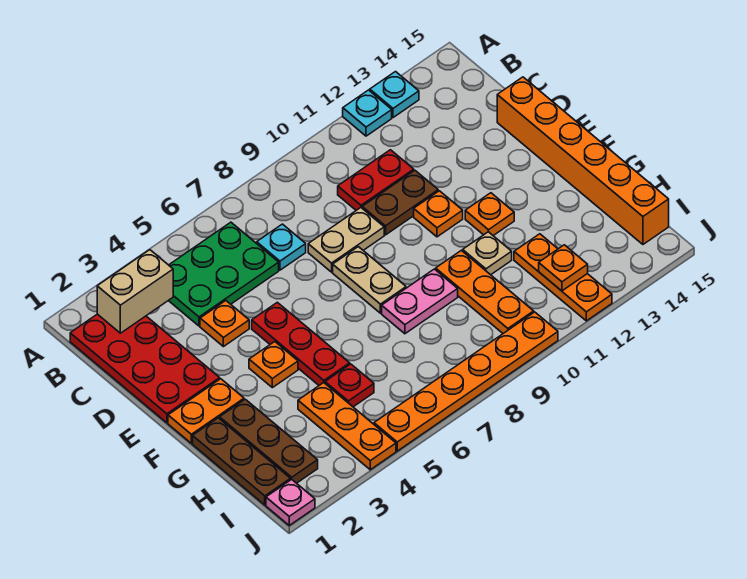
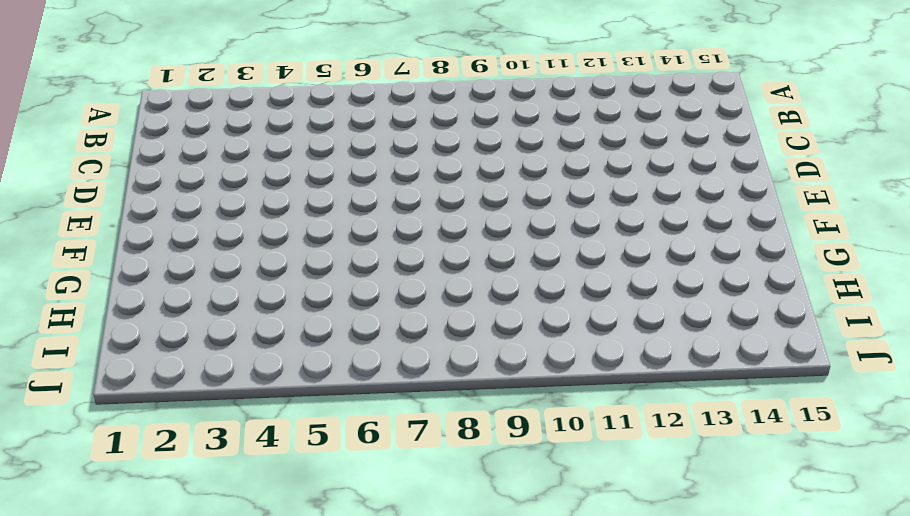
none -> cyan 1x1 plate [343,90,392,136]
none -> cyan 1x1 plate [370,72,419,118]
none -> red 2x4 plate [70,314,220,423]

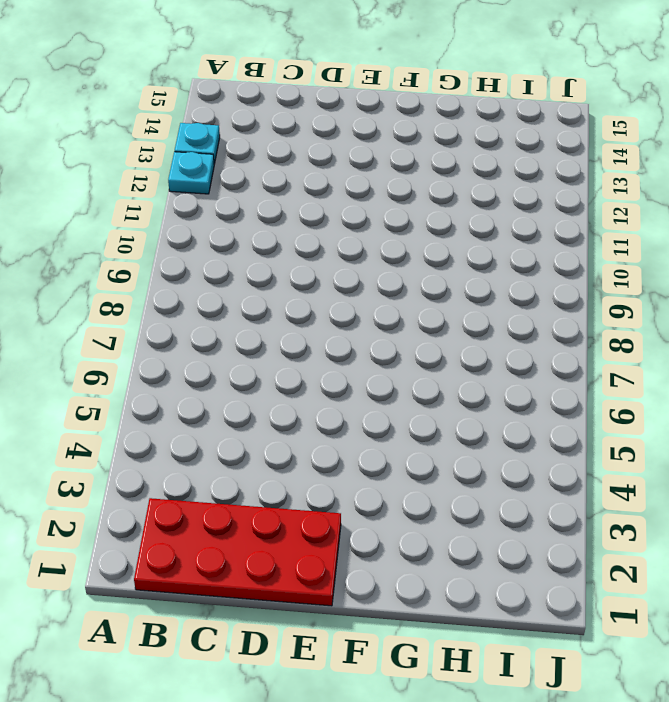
none -> green 2x3 plate [168,222,279,326]
none -> cyan 1x1 plate [257,224,306,270]
none -> red 1x2 plate [338,150,414,210]

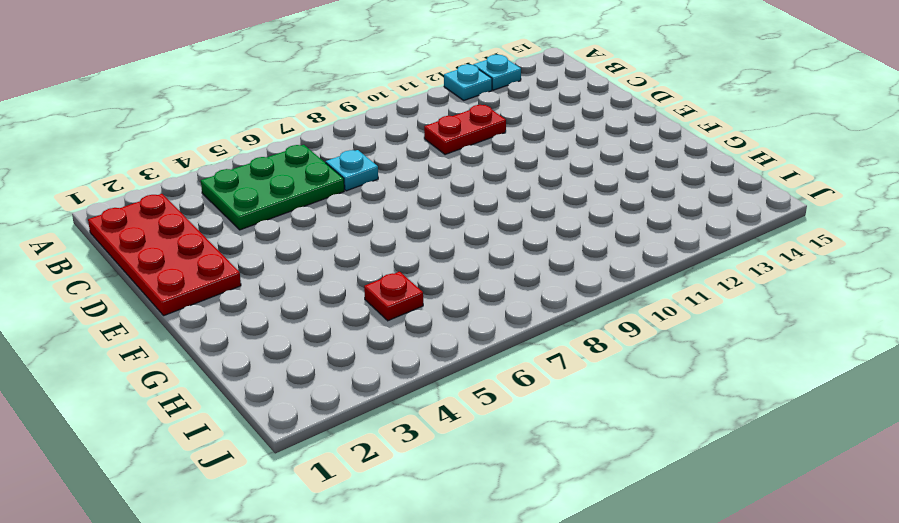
none -> orange 1x1 plate [200,301,249,347]
none -> tan 1x2 plate [308,208,384,272]
none -> brown 1x2 plate [362,170,438,235]

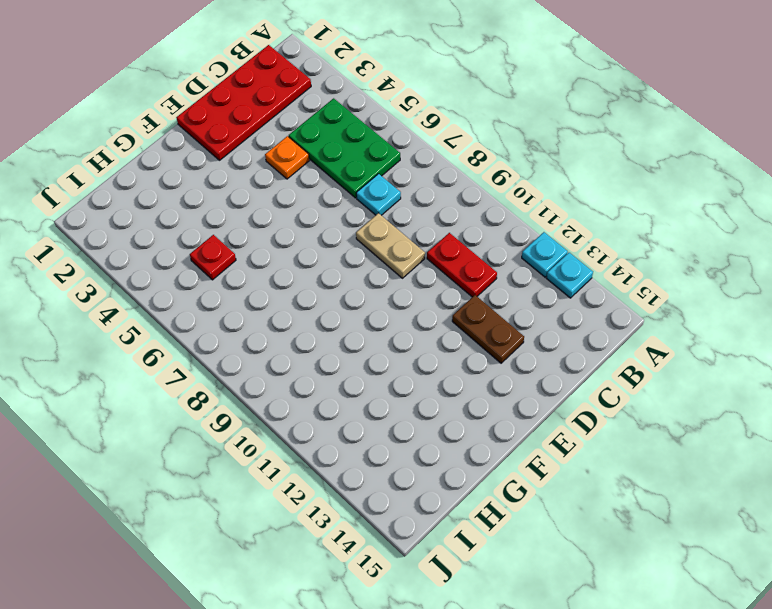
brown 1x2 plate [452,295,524,363] -> brown 1x2 plate moved to [362,170,438,235]
none -> orange 1x6 brick [497,77,669,244]
none -> red 1x3 plate [252,302,350,385]
none -> tan 1x2 plate [333,247,406,313]

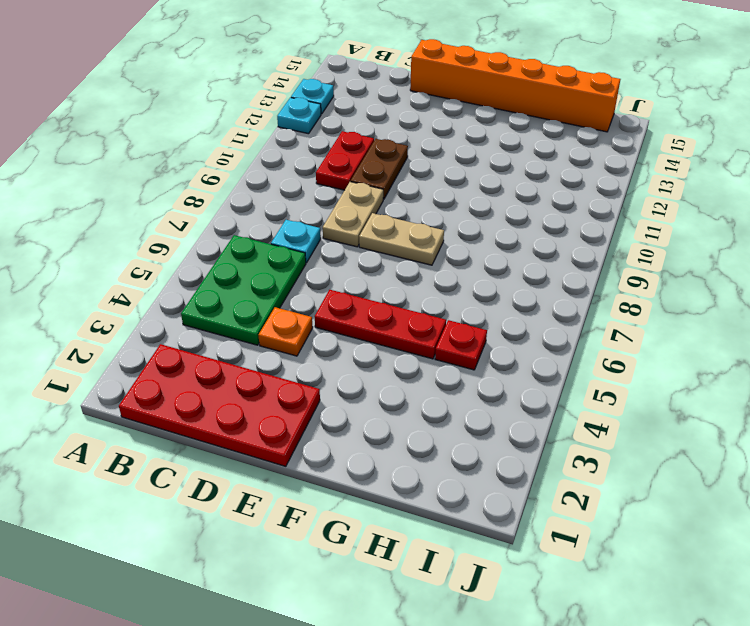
none -> orange 1x1 plate [414,191,463,237]
none -> orange 1x2 plate [168,379,244,443]
none -> orange 1x1 plate [249,342,298,388]

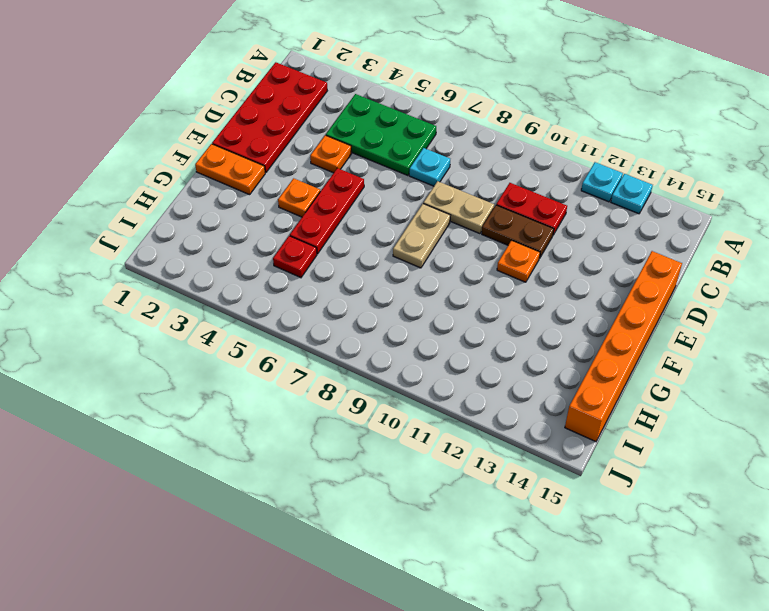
none -> orange 1x1 plate [465,193,514,236]
none -> brown 1x3 plate [193,418,291,505]
none -> brown 1x3 plate [220,399,318,483]

